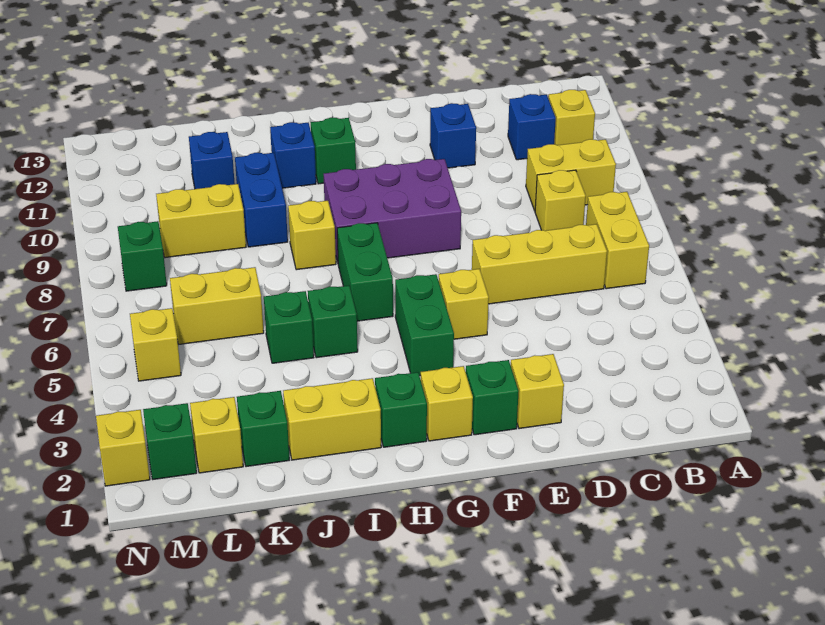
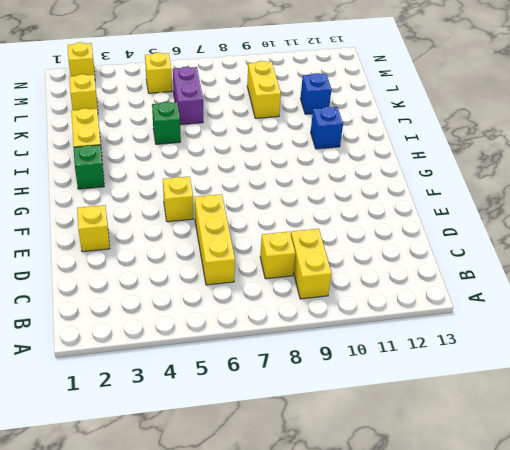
purple 1x2 brick [173,67,203,125] -> yellow 1x2 brick [170,267,264,344]
none -> yellow 1x2 brick [586,192,649,289]
none -> yellow 1x1 brick [548,90,595,145]
none -> blue 1x1 brick [508,94,556,160]
none -> blue 1x1 brick [430,103,476,168]

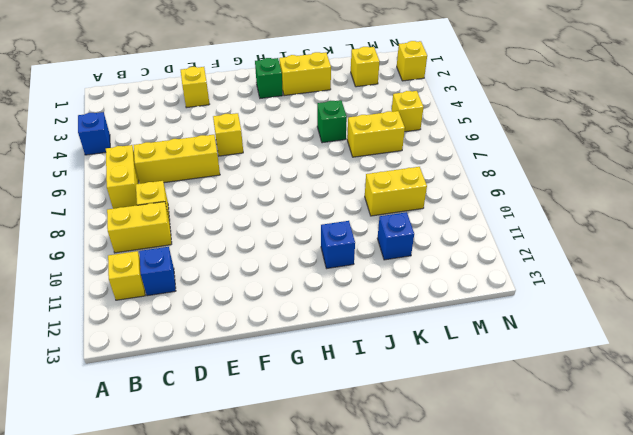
blue 1x1 brick [78,112,110,155] -> blue 1x1 brick moved to [430,103,476,168]
none -> green 1x1 brick [466,360,519,435]
none -> purple 2x3 brick [324,159,461,262]
none -> yellow 1x1 brick [421,366,473,441]
none -> green 1x2 brick [395,274,454,376]

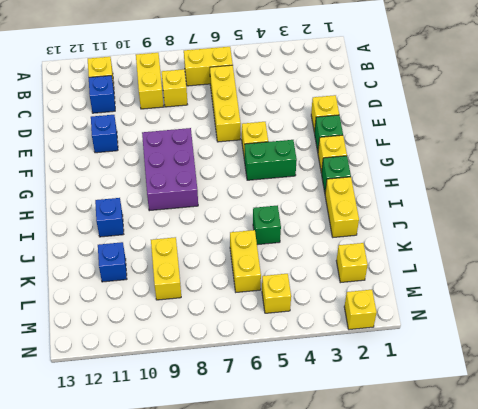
none -> green 1x2 brick [337,223,393,321]
none -> green 1x1 brick [311,118,356,184]
none -> green 1x1 brick [308,286,358,358]
none -> yellow 1x1 brick [288,201,336,270]

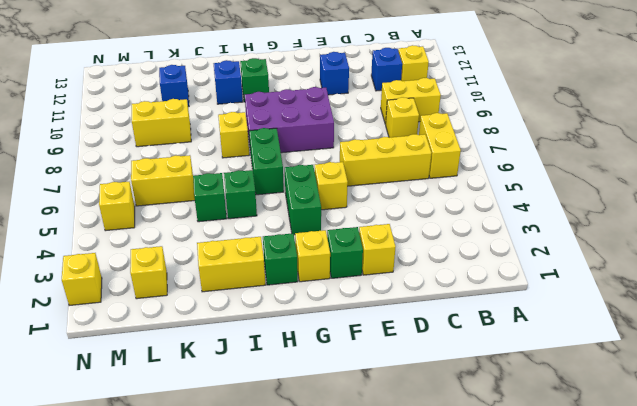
none -> blue 1x2 brick [235,153,288,247]
none -> green 1x1 brick [237,391,289,467]
none -> green 1x1 brick [143,403,197,479]
none -> green 1x1 brick [118,221,167,291]

